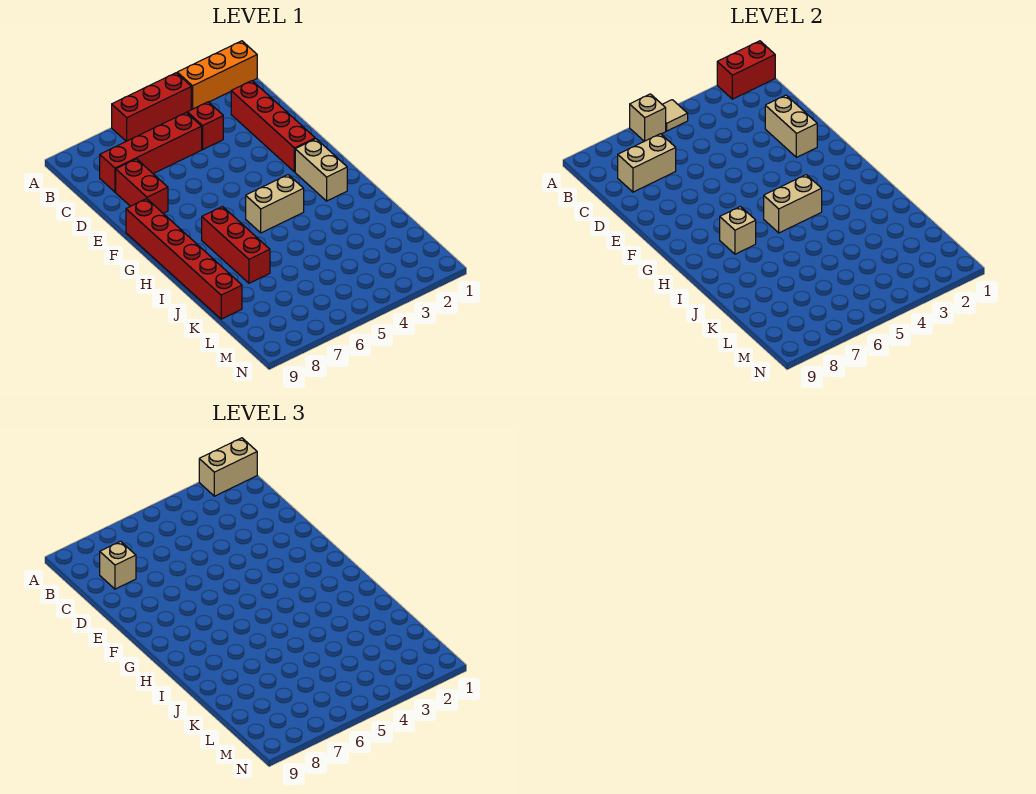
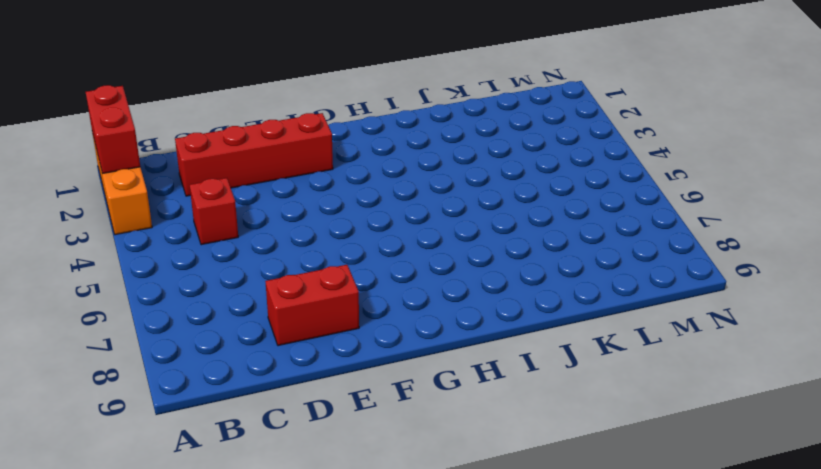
none -> red 1x3 brick [112,73,191,141]
none -> red 1x4 brick [100,112,202,192]
none -> red 1x6 brick [126,199,242,319]

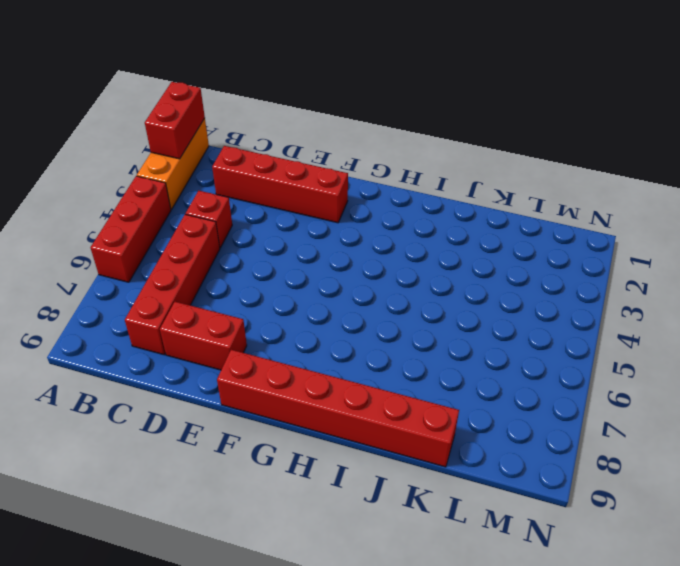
none -> tan 1x2 brick [295,139,347,201]
none -> tan 1x2 brick [246,175,304,233]
none -> red 1x3 brick [202,207,270,283]

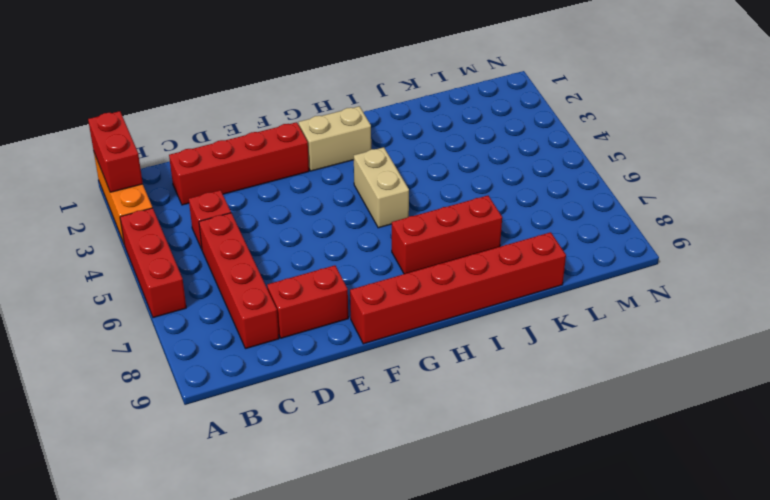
none -> tan 1x1 tile [662,100,688,131]
none -> tan 1x1 brick [630,94,666,141]
none -> tan 1x2 brick [618,134,676,192]

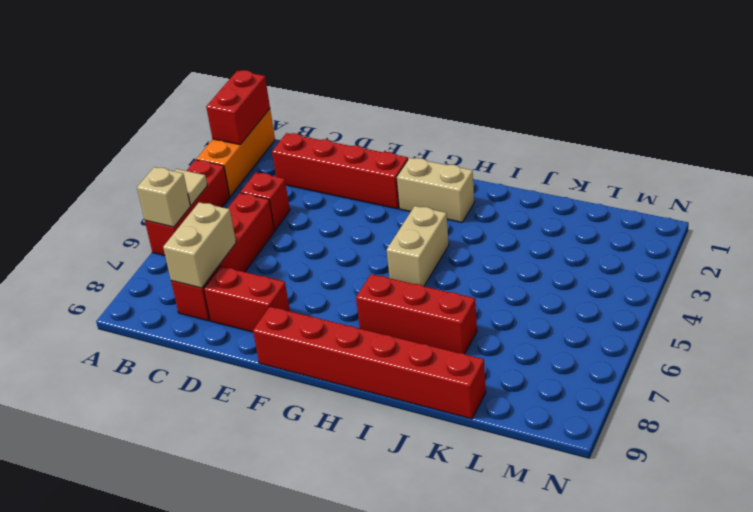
none -> tan 1x2 brick [765,95,817,157]
none -> tan 1x2 brick [764,175,822,233]
none -> tan 1x1 brick [720,207,756,254]

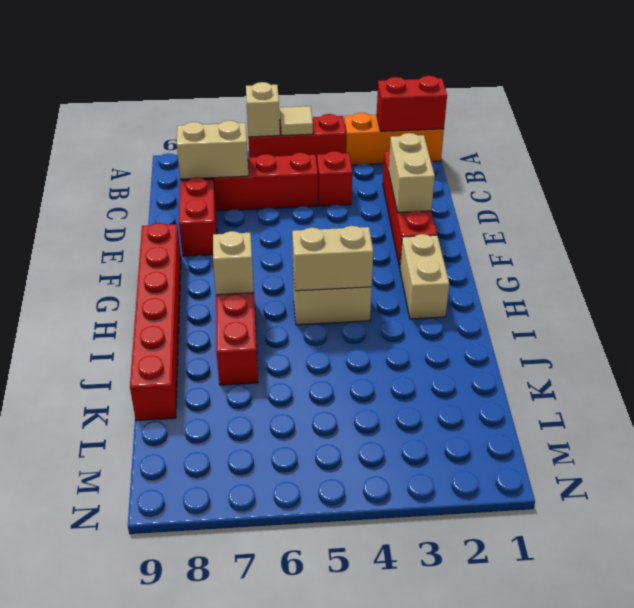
none -> tan 1x2 brick [199,438,257,496]
none -> tan 1x1 brick [100,541,136,589]

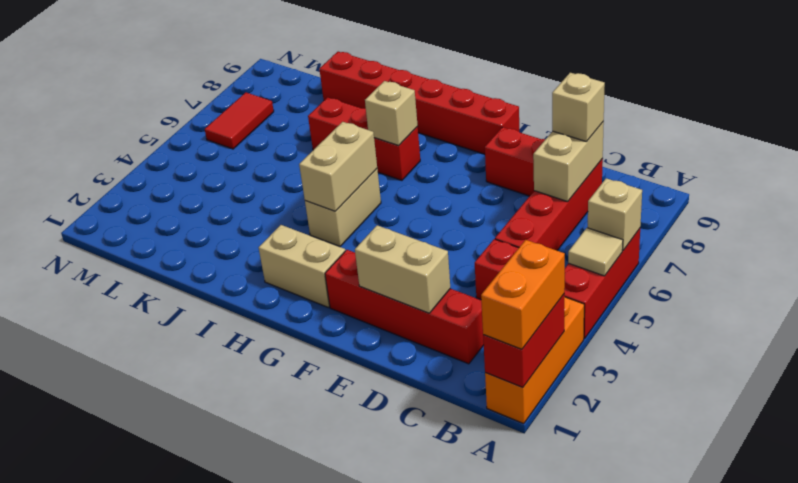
orange 1x2 brick [481,240,565,349] -> tan 1x2 brick [199,438,257,496]
red 1x2 tile [205,93,274,149] -> none

